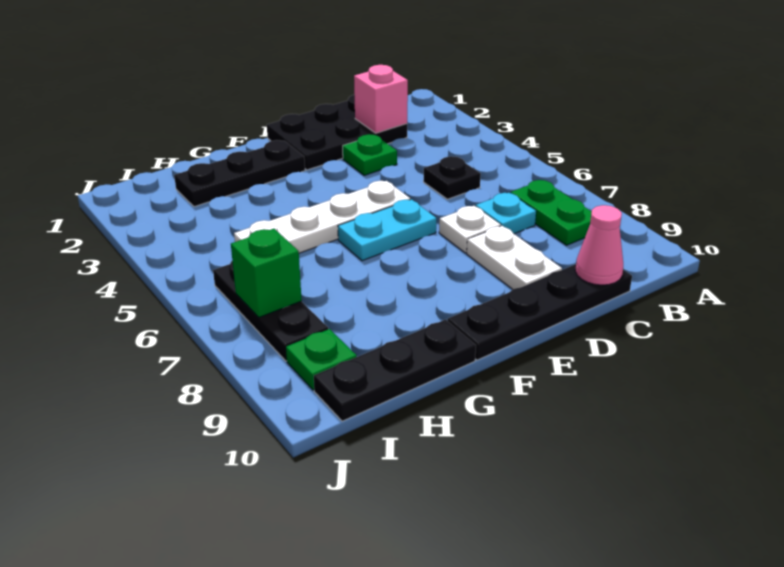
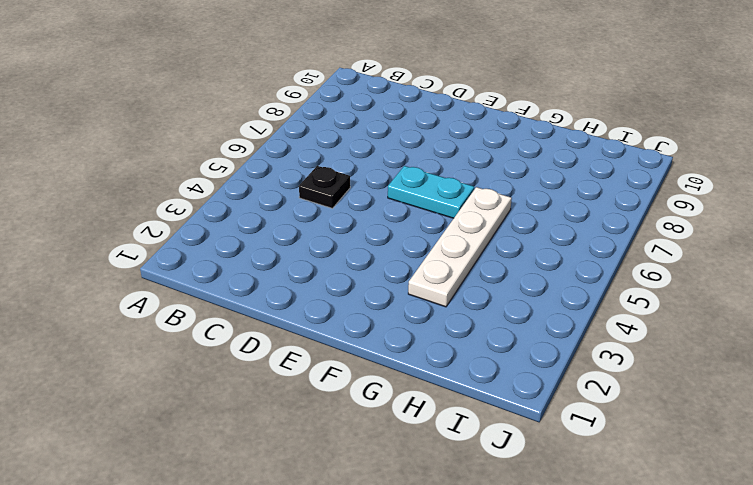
white 1x4 plate [408,187,512,307] -> white 1x4 plate turned to [234,181,410,253]
none -> green 1x2 plate [511,180,592,245]
none -> black 2x3 plate [267,95,407,170]
none -> cyan 1x1 plate [476,193,536,234]

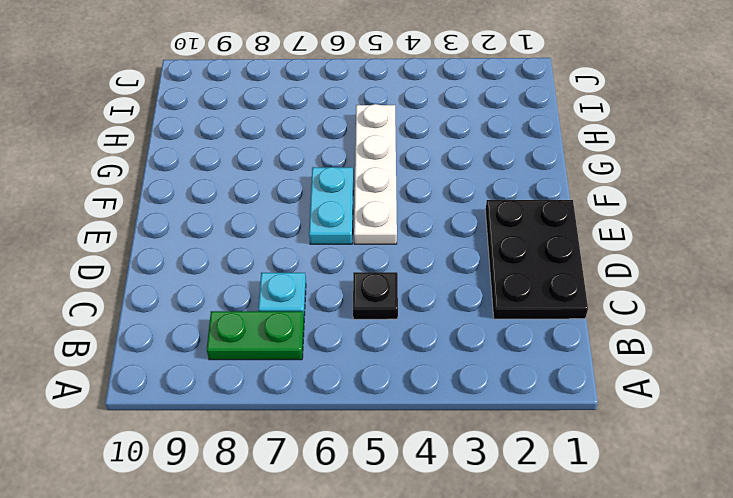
none -> black 1x4 plate [448,264,632,360]
none -> green 1x1 plate [343,134,397,176]
none -> white 1x1 plate [439,206,501,253]

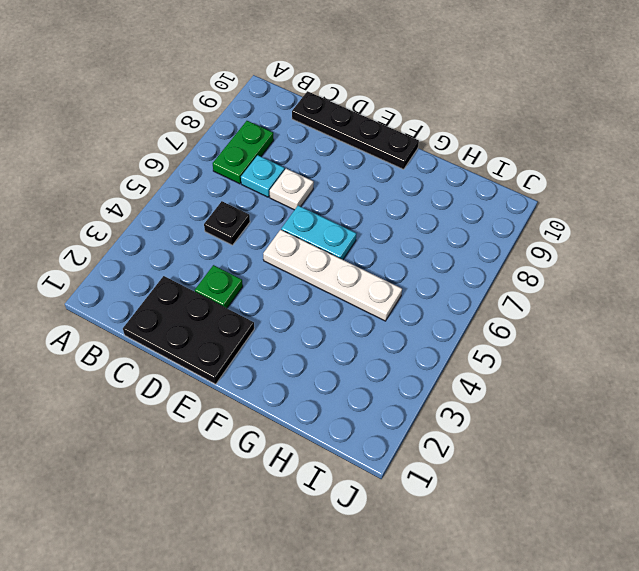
none -> white 1x2 plate [467,226,562,289]
none -> black 1x3 plate [174,140,305,207]
none -> black 1x3 plate [314,320,476,421]

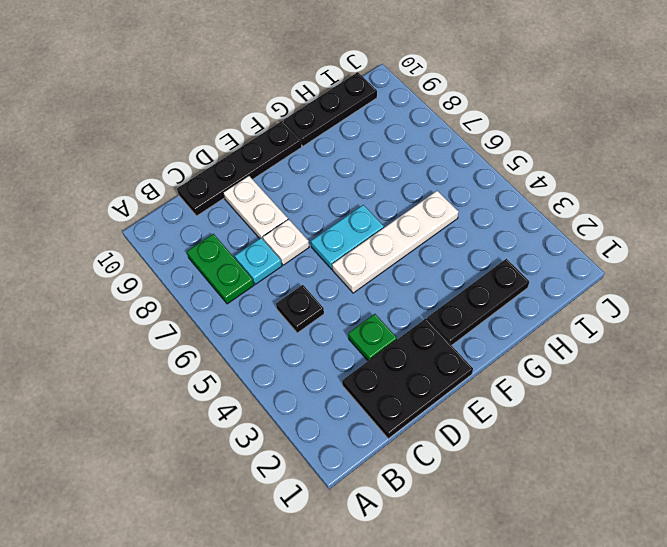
none -> black 1x3 plate [213,261,328,361]
none -> green 1x1 plate [286,329,357,390]
none -> pink 1x1 brick [354,65,408,133]

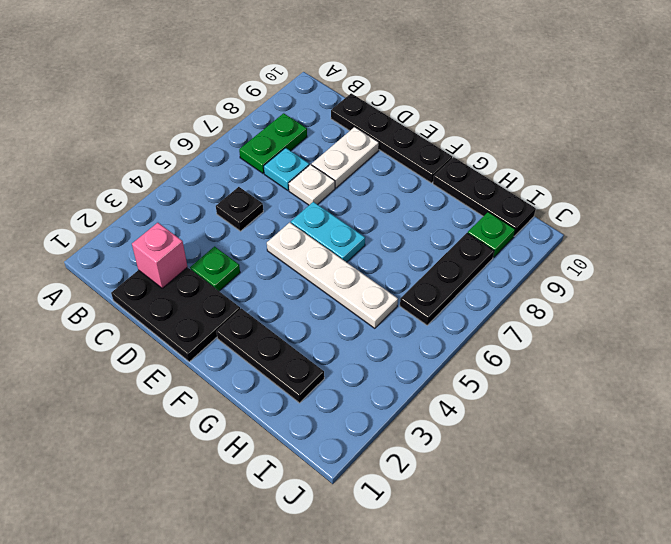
none -> pink 1x1 cone [575,205,623,285]
none -> green 1x1 brick [231,229,302,317]

